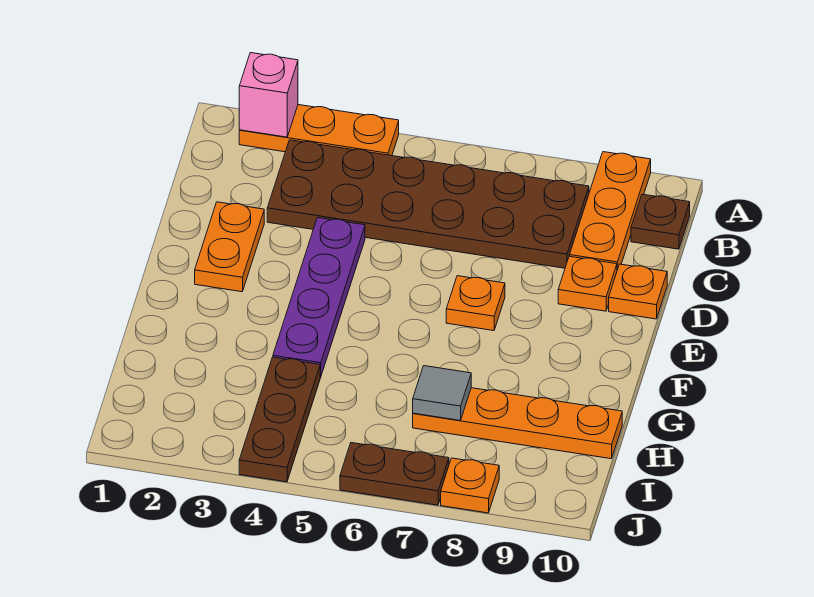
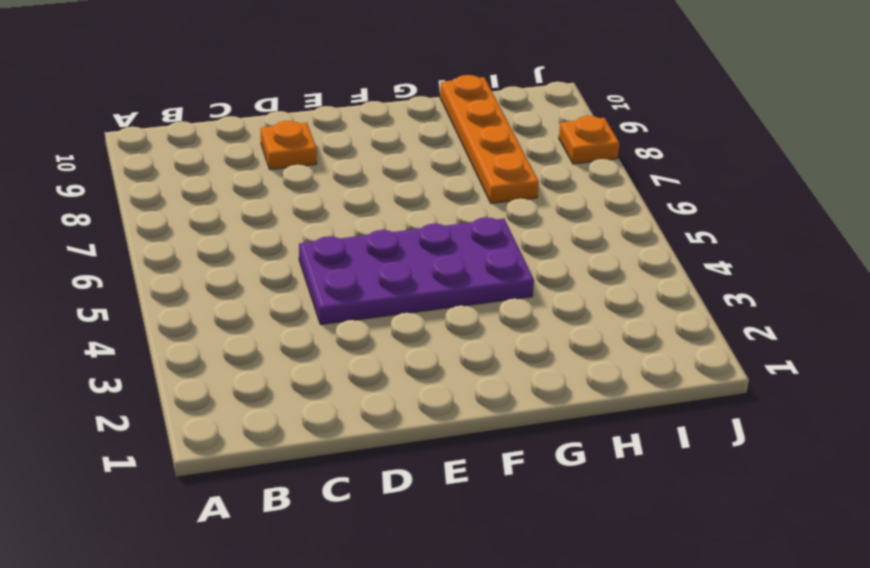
purple 2x4 plate [299,217,534,325] -> purple 1x4 plate [273,218,365,377]
none -> orange 1x3 plate [239,105,399,156]
none -> orange 1x3 plate [570,152,651,269]
none -> brown 2x6 plate [267,140,589,268]

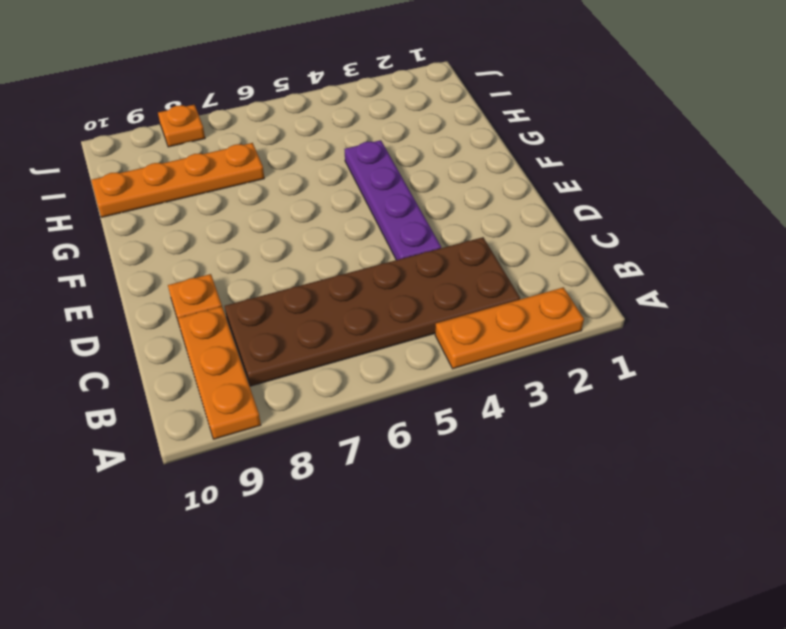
none -> brown 1x1 plate [631,194,690,249]
none -> orange 1x2 plate [195,202,264,292]
none -> orange 1x1 plate [609,264,667,319]

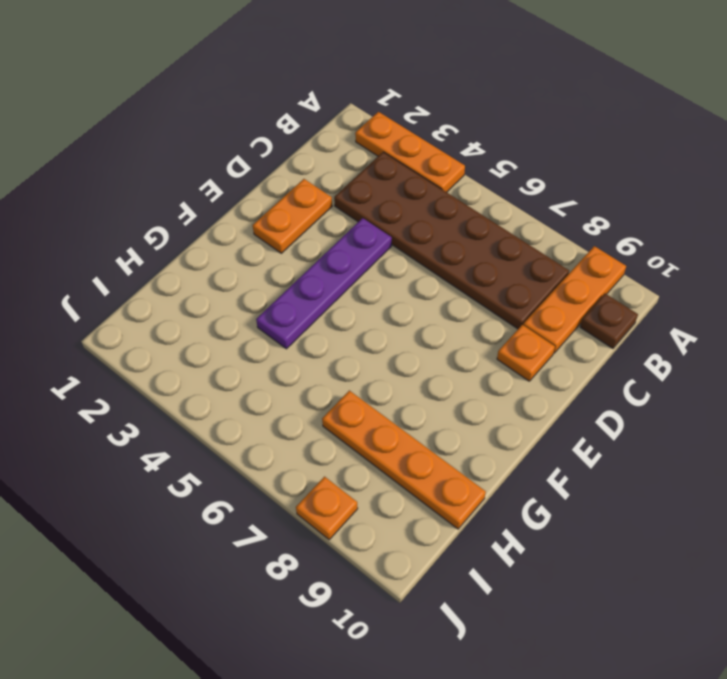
none -> orange 1x1 plate [609,264,667,319]
none -> orange 1x1 plate [446,276,505,331]
none -> brown 1x3 plate [239,357,320,482]

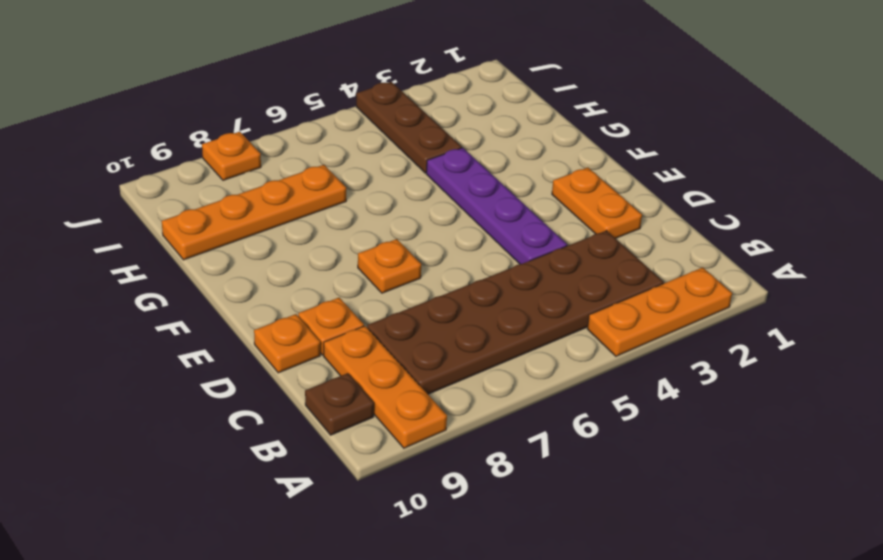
none -> brown 1x2 plate [340,443,449,505]
none -> pink 1x1 brick [239,53,298,137]
none -> grey 1x1 tile [413,366,471,420]

